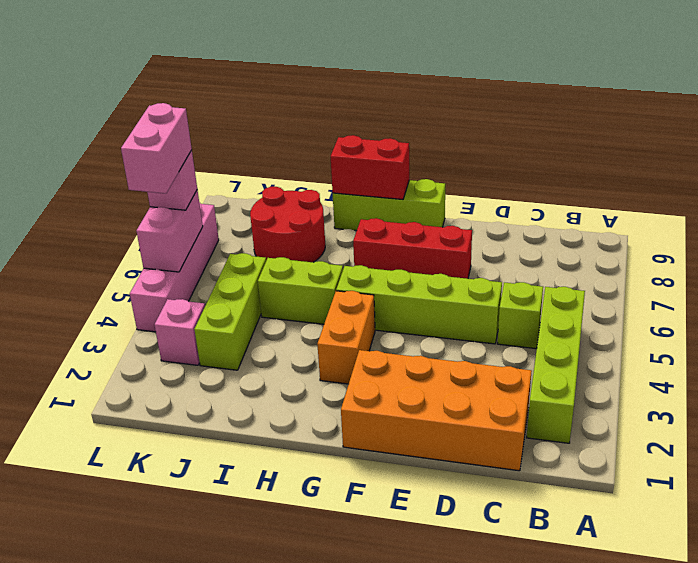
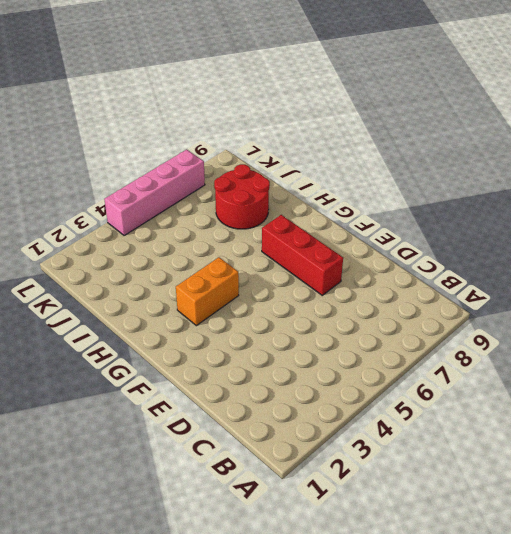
none -> lime 1x4 brick [527,287,585,443]
none -> orange 2x4 brick [341,350,532,471]
none -> lime 1x1 brick [498,282,543,349]

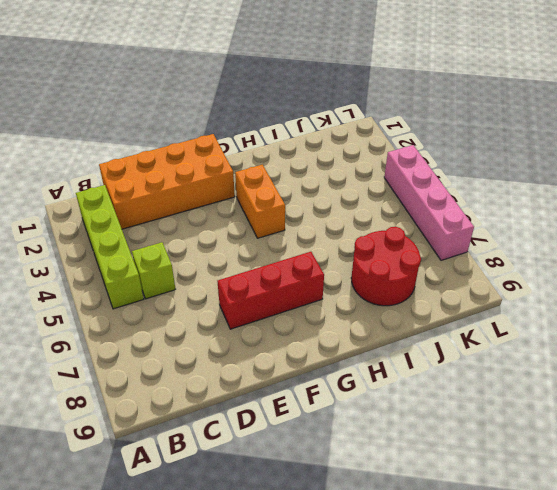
none -> lime 1x4 brick [336,265,502,344]
none -> lime 1x3 brick [333,179,445,231]
none -> lime 1x2 brick [258,257,343,324]

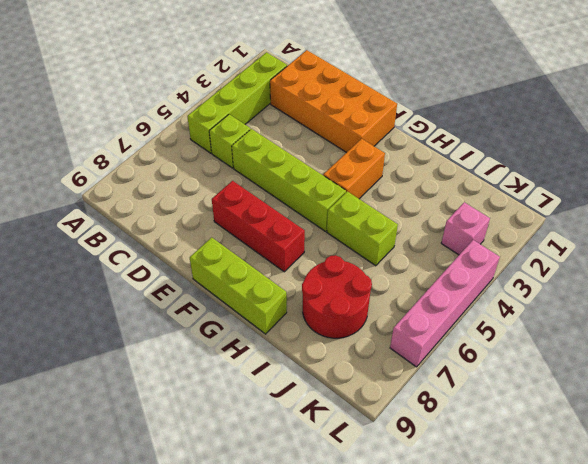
none -> lime 1x3 brick [194,253,266,370]
none -> red 1x2 brick [331,135,409,199]
none -> pink 1x2 brick [137,190,203,272]

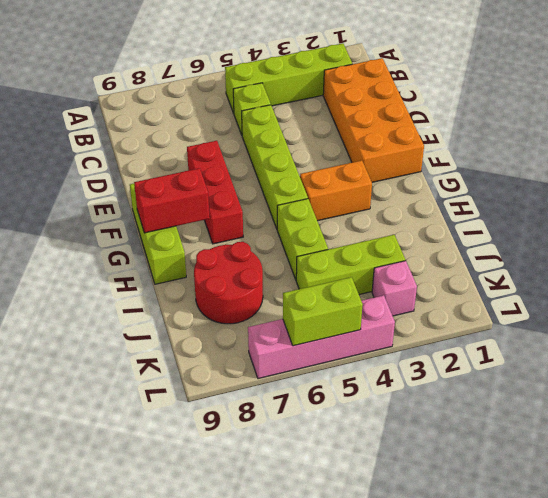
red 1x2 brick [134,168,210,233] -> red 1x2 brick turned to [331,135,409,199]
lime 1x2 brick [283,277,363,346] -> pink 1x2 brick [137,190,203,272]
none -> pink 1x1 brick [147,150,197,210]
none -> pink 1x2 brick [121,103,192,193]

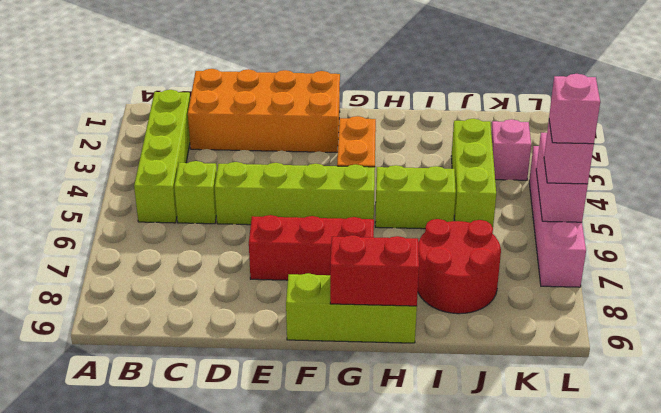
pink 1x1 brick [549,74,600,144] -> pink 1x2 brick [121,103,192,193]

